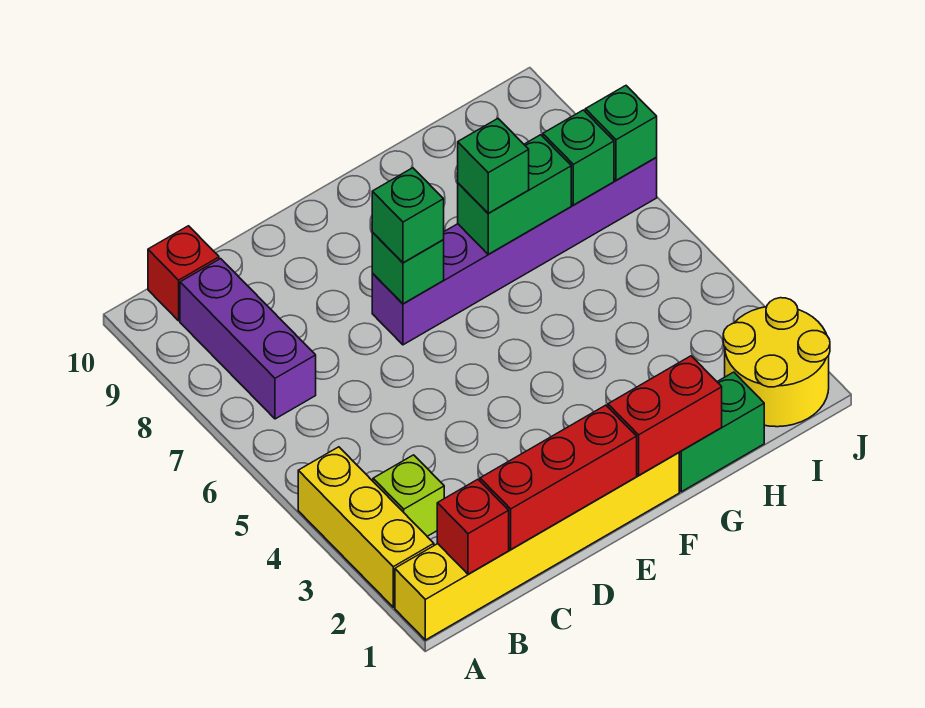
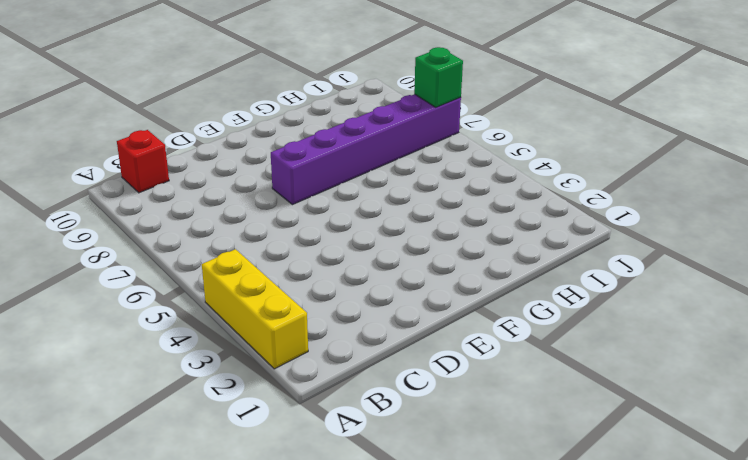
none -> yellow 1x6 brick [395,453,679,640]
none -> lime 1x1 brick [373,455,444,536]
none -> purple 1x3 brick [180,259,316,419]

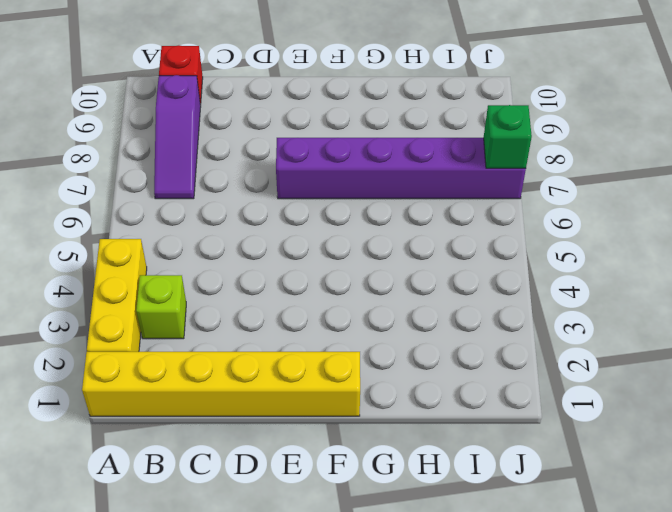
purple 1x3 slope [154,75,201,199] -> purple 1x3 brick [180,259,316,419]
none -> green 1x2 brick [679,372,764,492]
none -> yellow 2x2 round brick [723,298,830,427]
none -> red 1x1 brick [437,479,509,574]

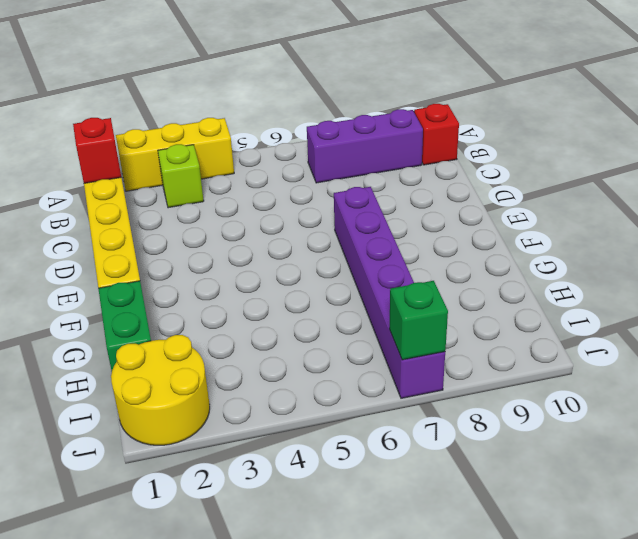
none -> red 1x3 brick [480,405,637,549]
none -> green 1x1 brick [372,232,444,304]
none -> red 1x2 brick [608,356,722,475]

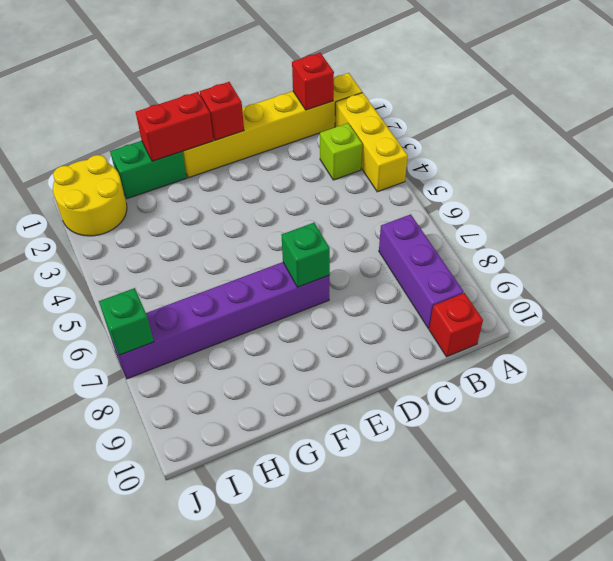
red 1x1 brick [200,82,244,140] -> red 1x3 brick [480,405,637,549]
none -> green 1x2 brick [458,135,571,254]
none -> green 1x1 brick [543,110,614,205]
none -> green 1x1 brick [372,168,444,263]

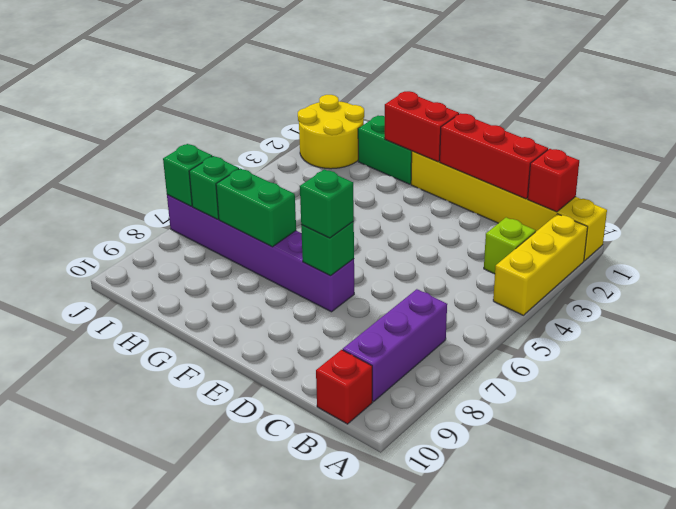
none -> green 1x1 brick [458,119,529,213]

